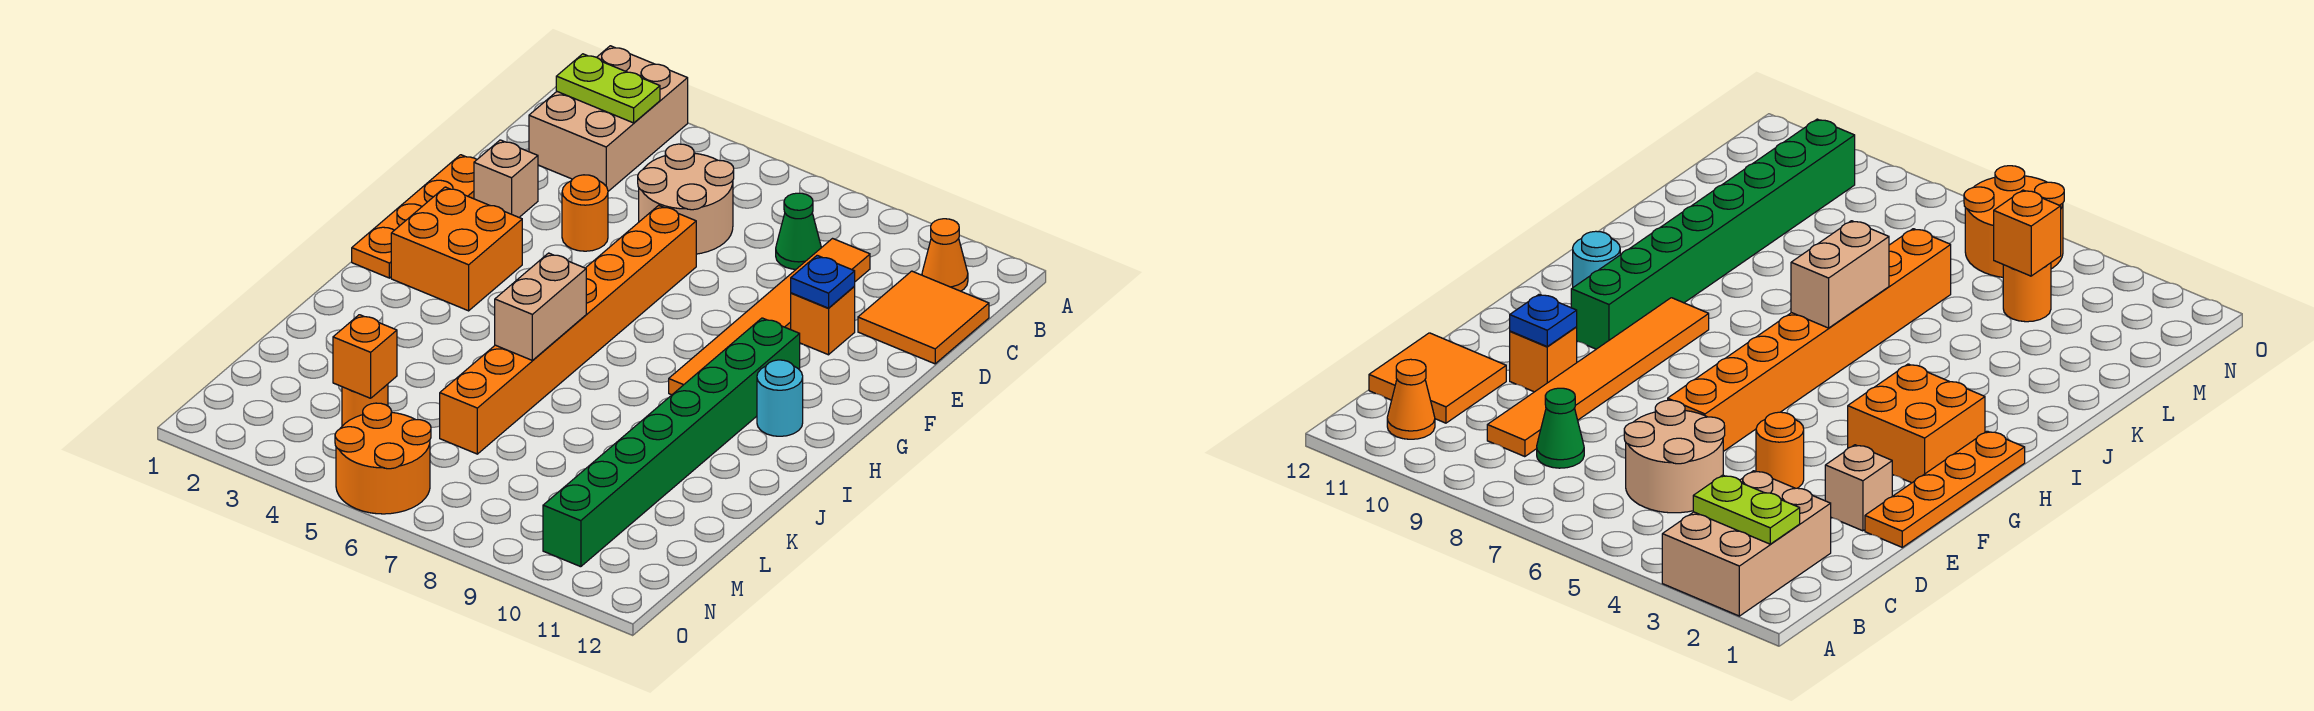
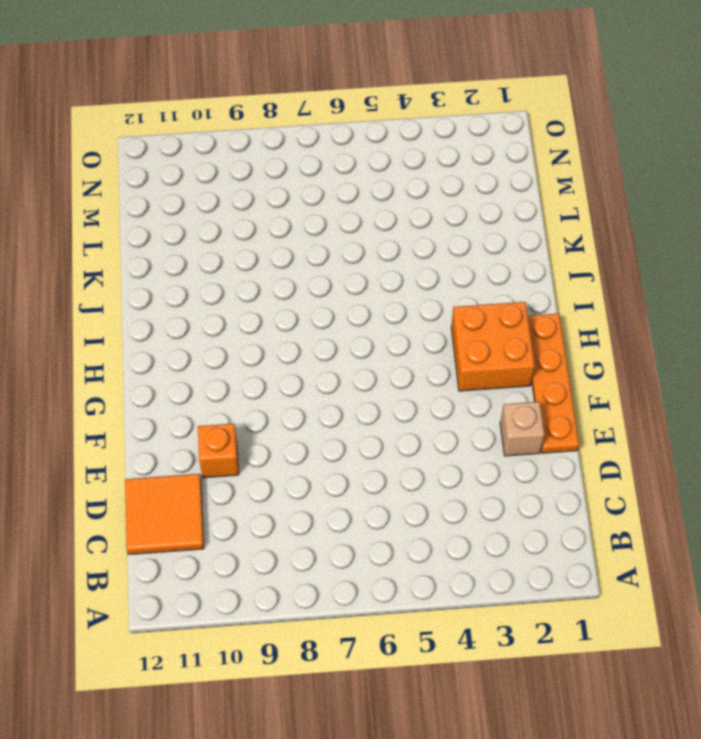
none -> tan 2x3 brick [529,46,688,191]
none -> orange 1x1 cone [922,219,968,291]
none -> tan 2x2 round brick [638,144,734,254]

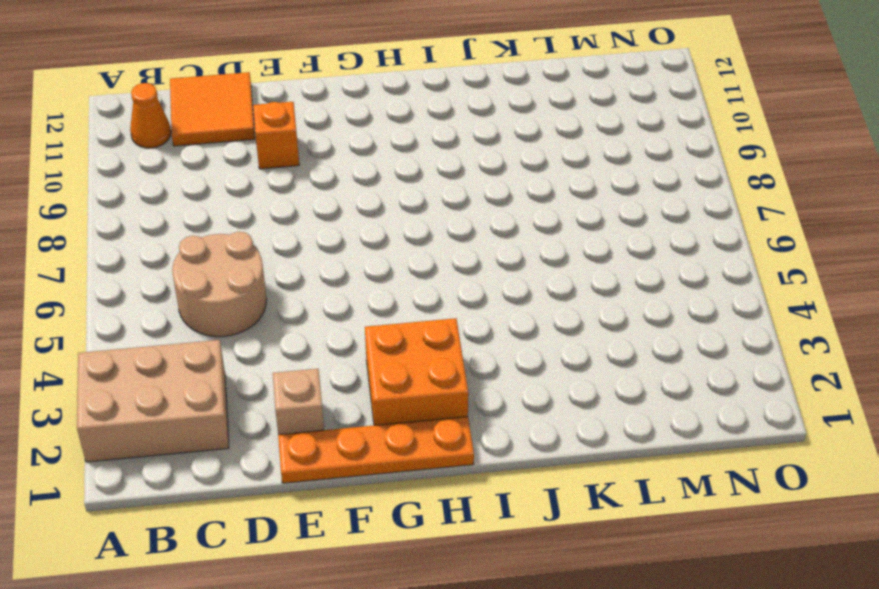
none -> green 1x1 cone [776,193,821,269]
none -> orange 1x6 tile [669,239,870,395]
none -> orange 1x1 round brick [562,175,608,251]

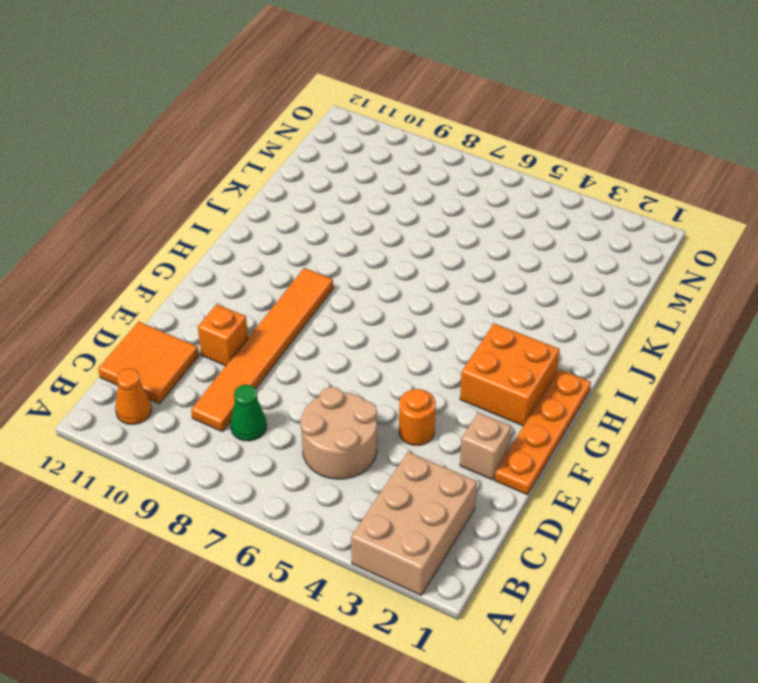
none -> orange 1x8 brick [440,205,696,454]
none -> green 1x8 brick [543,318,800,567]
none -> cyan 1x1 round brick [757,360,803,436]

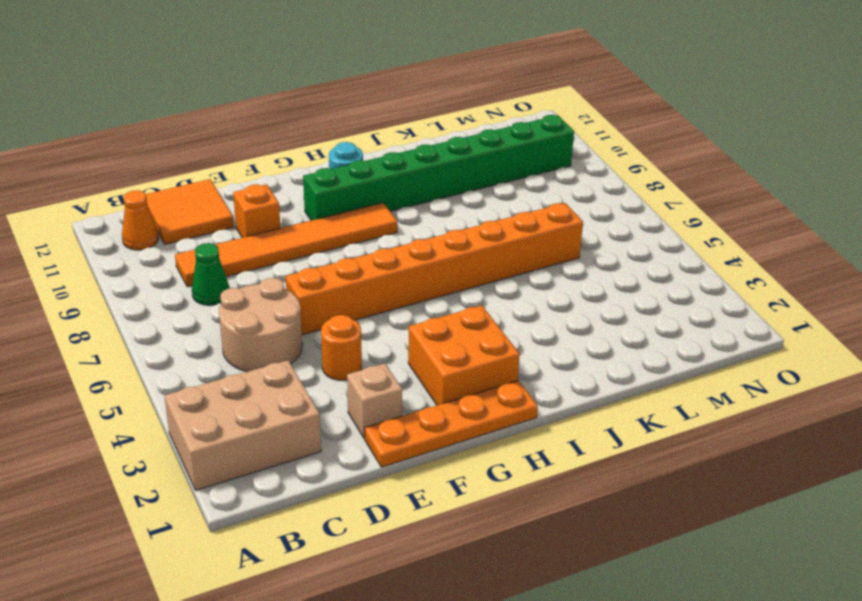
none -> orange 1x1 round brick [342,384,388,426]
none -> orange 2x2 round brick [335,403,431,514]
none -> lime 1x2 plate [556,54,660,123]

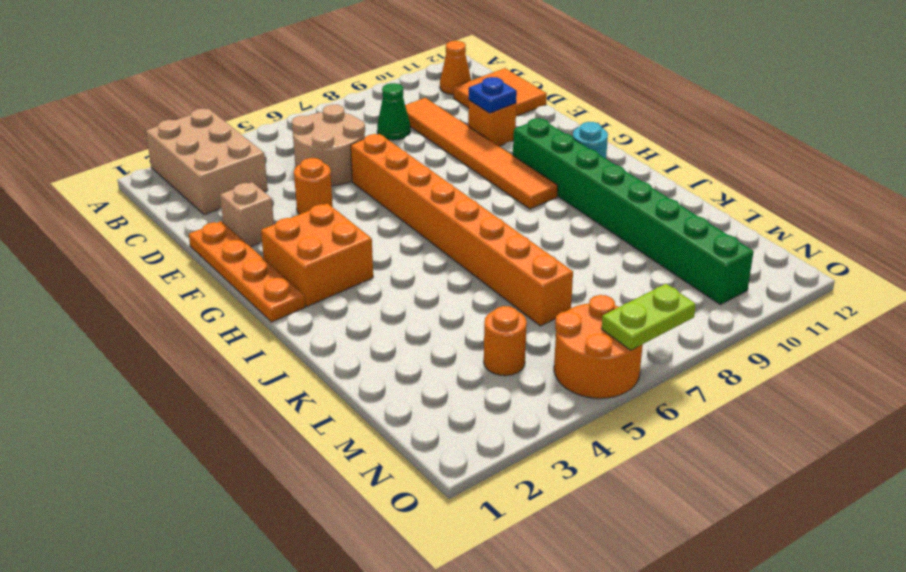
lime 1x2 plate [602,284,696,350] -> lime 1x2 plate moved to [556,54,660,123]
none -> tan 1x2 brick [495,253,586,360]
none -> orange 1x1 brick [333,315,397,398]

